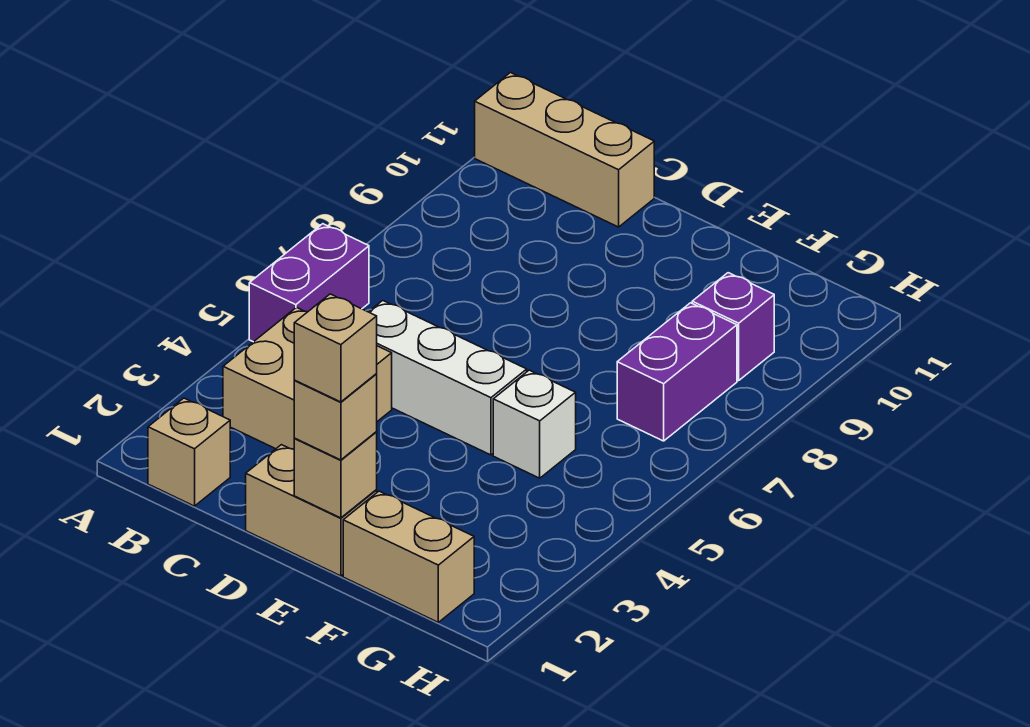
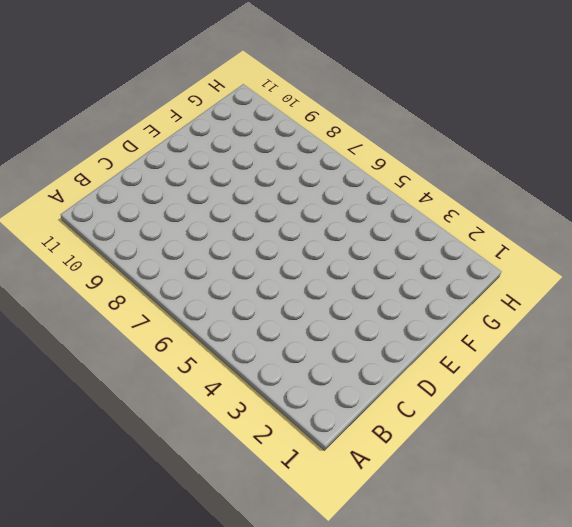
none -> purple 1x2 brick [249,224,369,342]
none -> tan 1x3 brick [475,73,654,227]
none -> tan 1x1 brick [148,398,230,506]

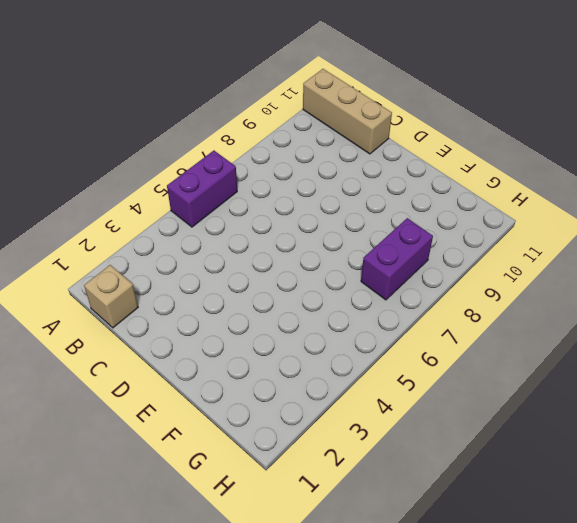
none -> tan 2x2 brick [223,308,392,449]
none -> white 1x3 brick [369,301,527,455]
none -> tan 1x2 brick [246,445,377,576]

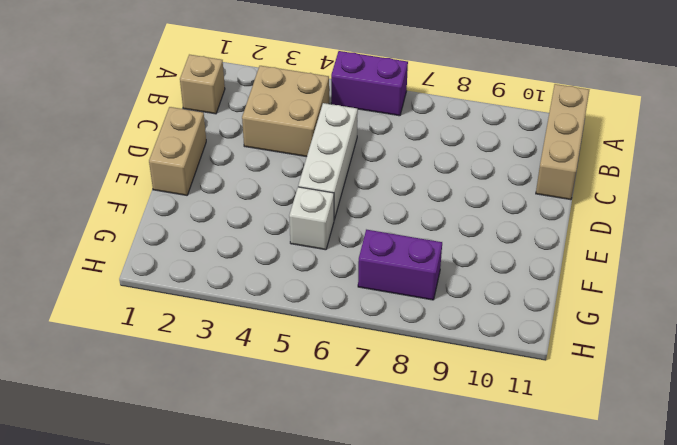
none -> tan 1x2 brick [343,491,474,622]
none -> purple 1x1 brick [692,273,774,381]
none -> tan 1x1 brick [294,432,377,518]

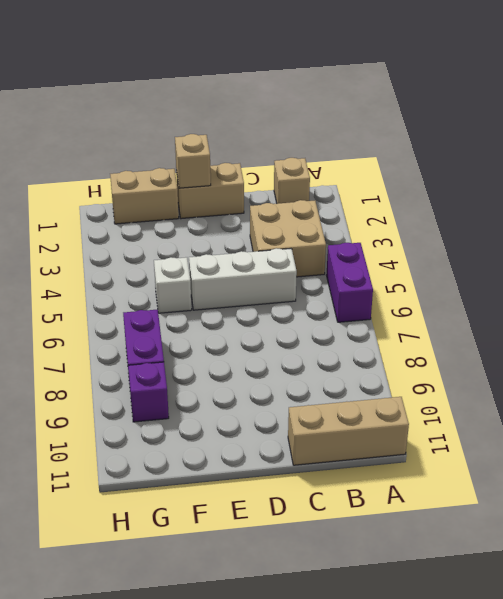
none -> tan 1x1 brick [294,374,377,460]
none -> tan 1x1 brick [294,294,377,402]

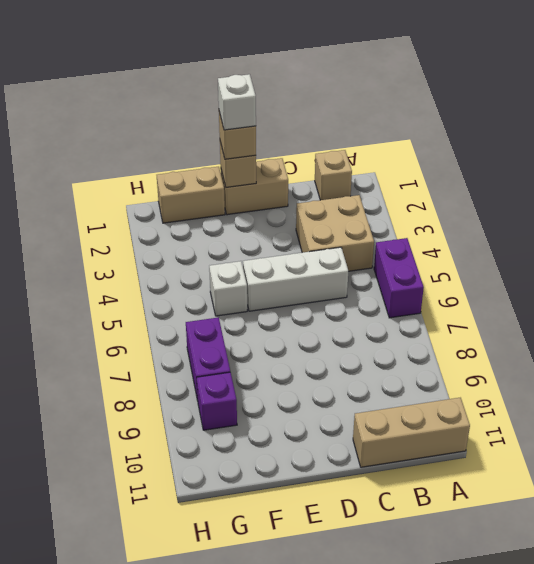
white 1x1 brick [218,74,256,130] -> tan 1x1 brick [294,294,377,402]

